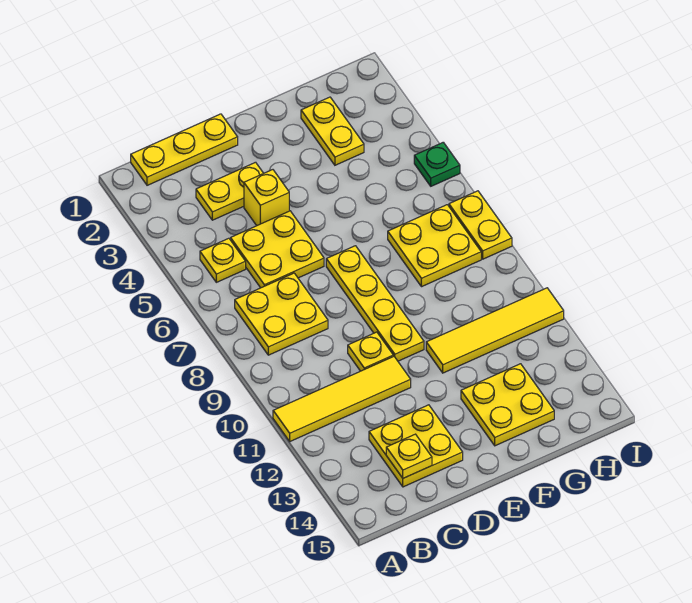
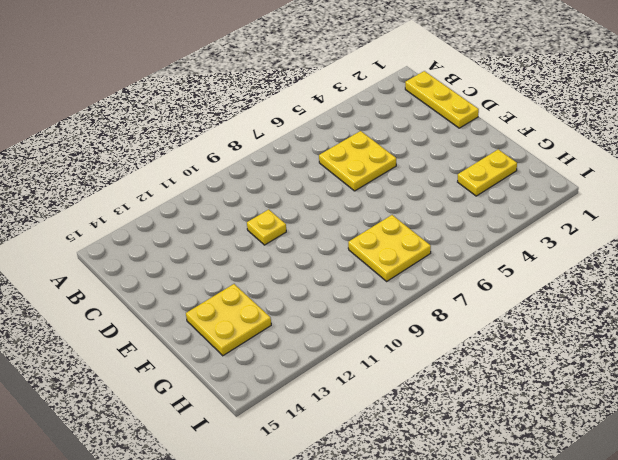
none -> yellow 1x4 tile [273,356,411,441]
none -> yellow 1x1 plate [200,238,246,282]
none -> yellow 2x2 plate [235,273,328,355]

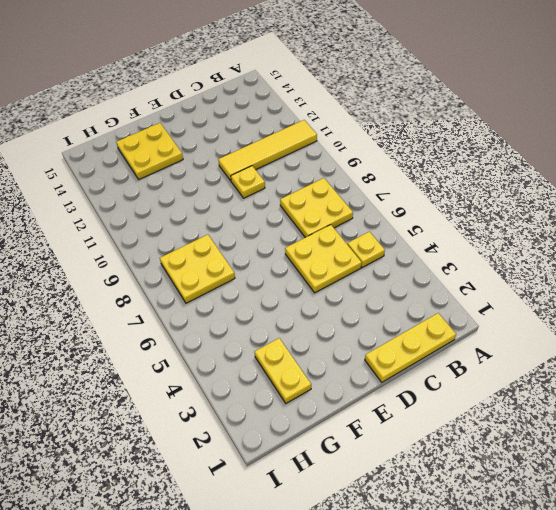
none -> yellow 1x2 plate [196,162,263,220]
none -> yellow 2x2 plate [369,405,463,487]
none -> yellow 1x1 brick [244,170,289,226]

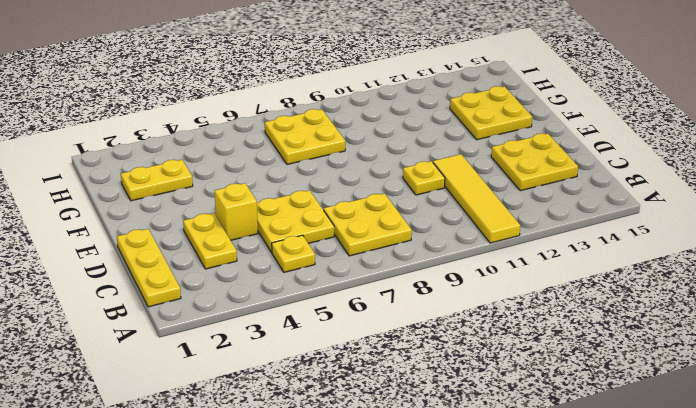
none -> yellow 1x4 plate [326,246,424,361]
none -> yellow 1x4 tile [426,288,564,373]
none -> green 1x1 plate [414,142,460,186]

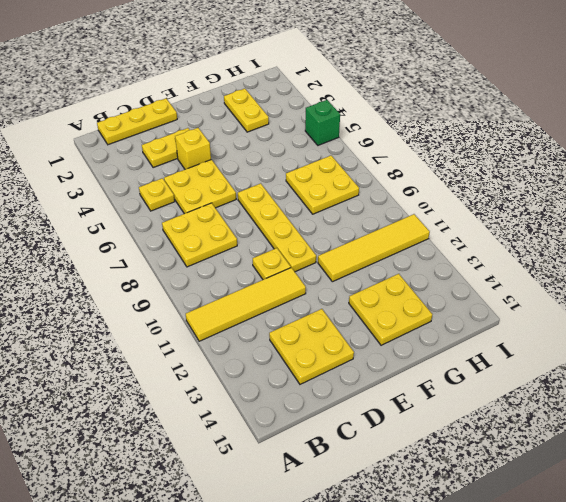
green 1x1 brick [305,100,340,145] -> green 1x1 plate [414,142,460,186]
none -> yellow 1x2 plate [449,191,512,259]
none -> yellow 1x1 plate [386,434,432,478]

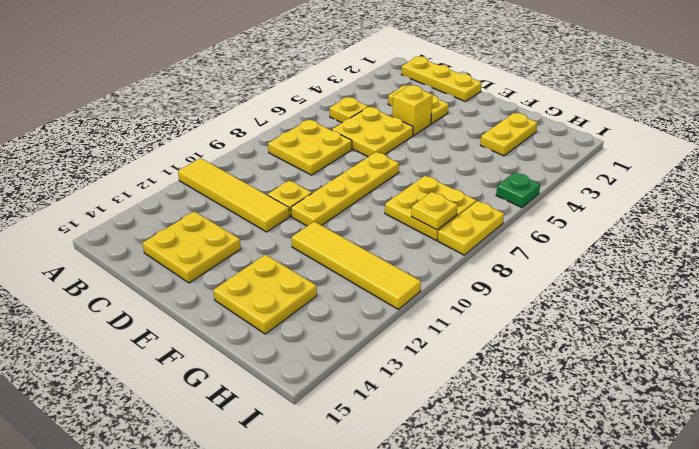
yellow 1x1 plate [411,192,458,230] -> yellow 1x1 plate moved to [386,434,432,478]

